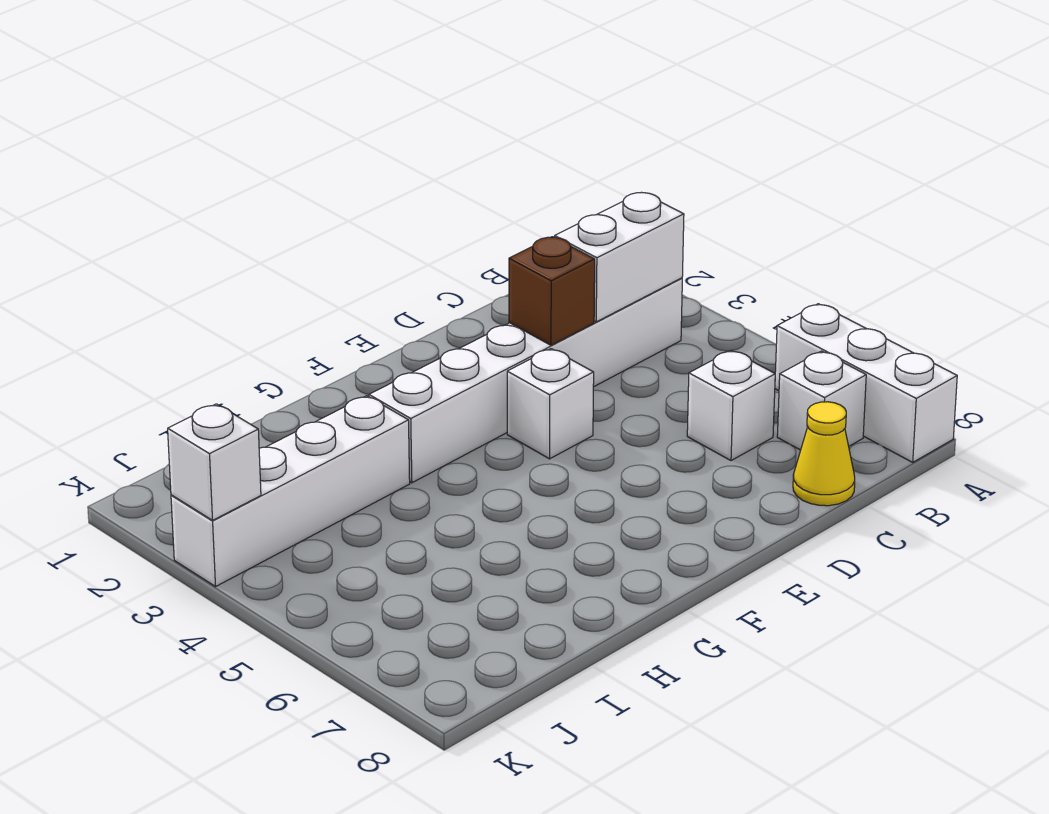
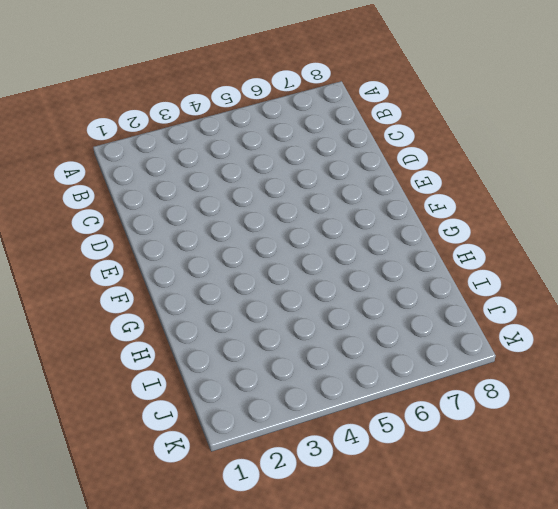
none -> white 1x3 brick [775,304,957,462]
none -> white 1x6 brick [369,278,682,483]

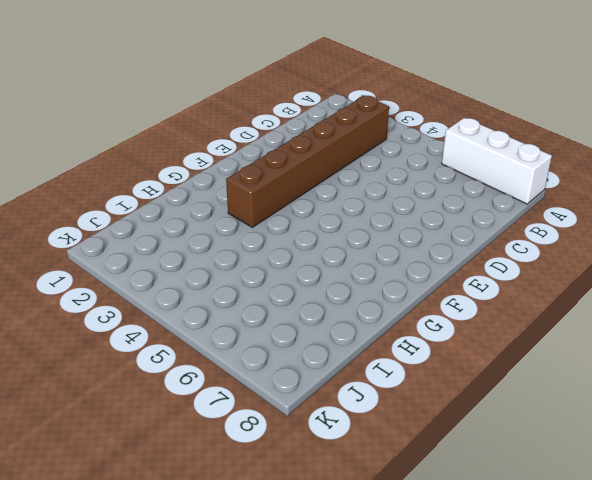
brown 1x6 brick [226,96,389,227] -> white 1x6 brick [369,278,682,483]
none -> white 1x1 brick [777,351,866,450]
none -> white 1x1 brick [687,350,775,461]

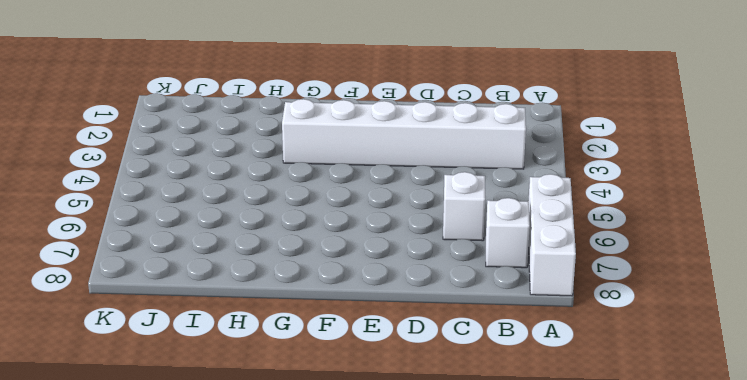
none -> yellow 1x1 cone [793,402,855,506]
none -> white 1x1 brick [507,349,594,459]

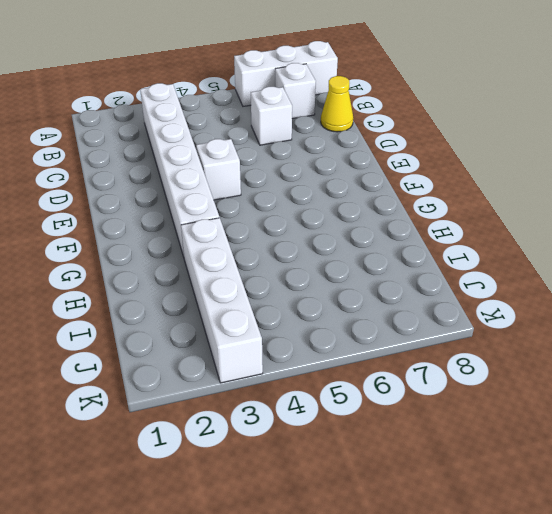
none -> white 1x2 brick [555,192,684,322]
none -> brown 1x1 brick [509,237,595,345]

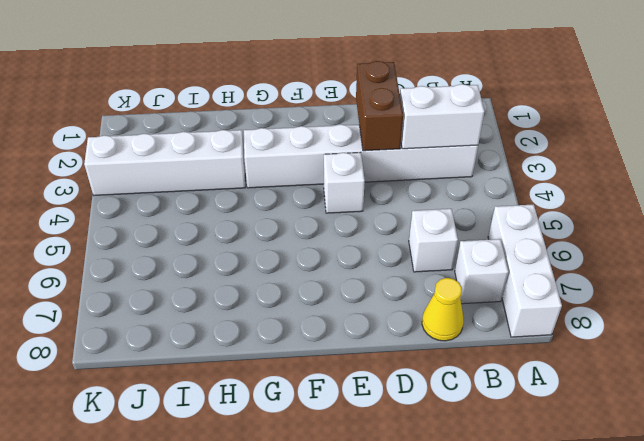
brown 1x2 brick [356,61,403,151] -> brown 1x1 brick [509,237,595,345]
none -> white 1x1 brick [168,404,261,520]

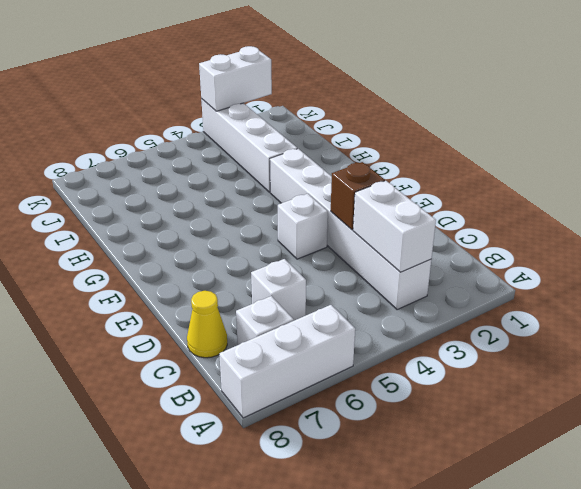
white 1x2 brick [199,46,272,111] -> white 1x1 brick [168,404,261,520]

